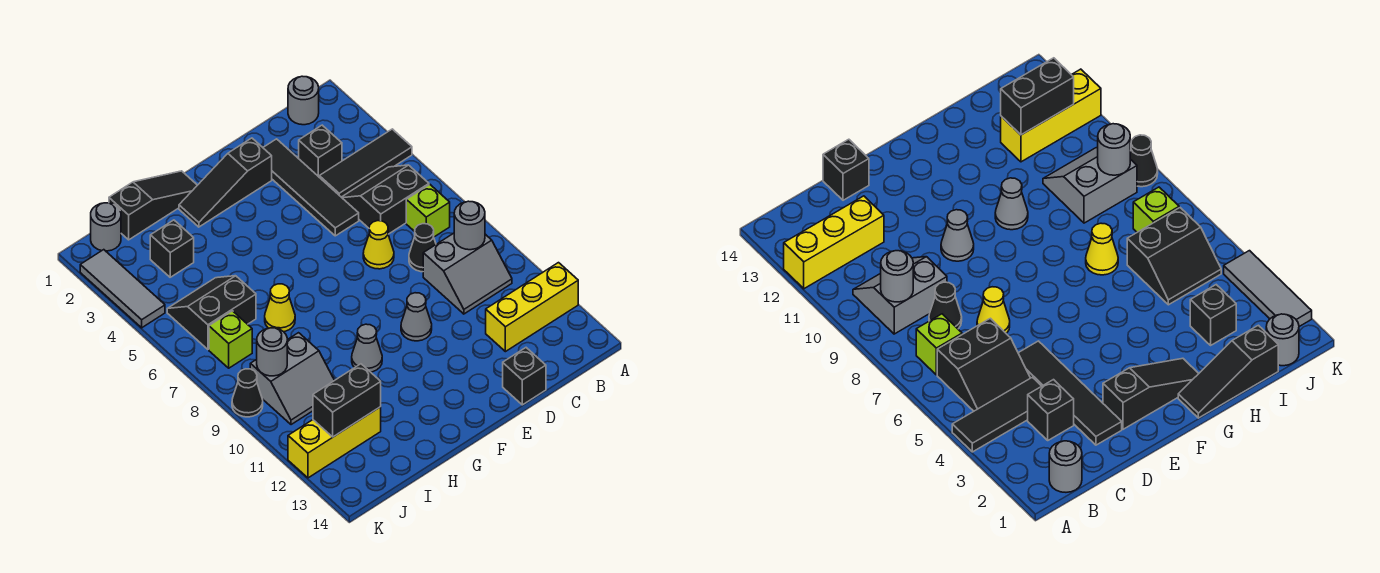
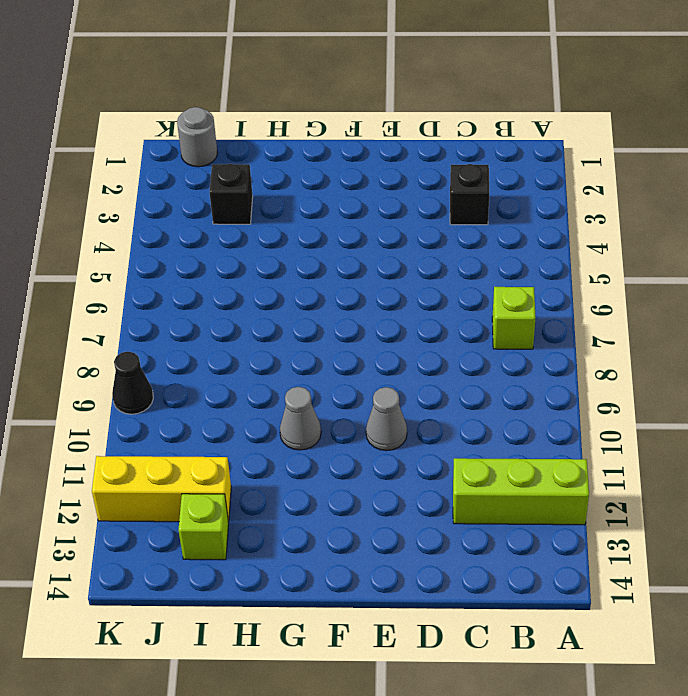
lime 1x3 brick [453,458,589,525] -> yellow 1x3 brick [486,263,578,352]
lime 1x1 brick [178,494,229,560] -> lime 1x1 brick moved to [209,311,252,368]
none -> black 1x3 tile [319,129,412,197]
none -> grey 1x1 round brick [288,76,319,125]
none -> black 2x2 slope [342,165,429,234]

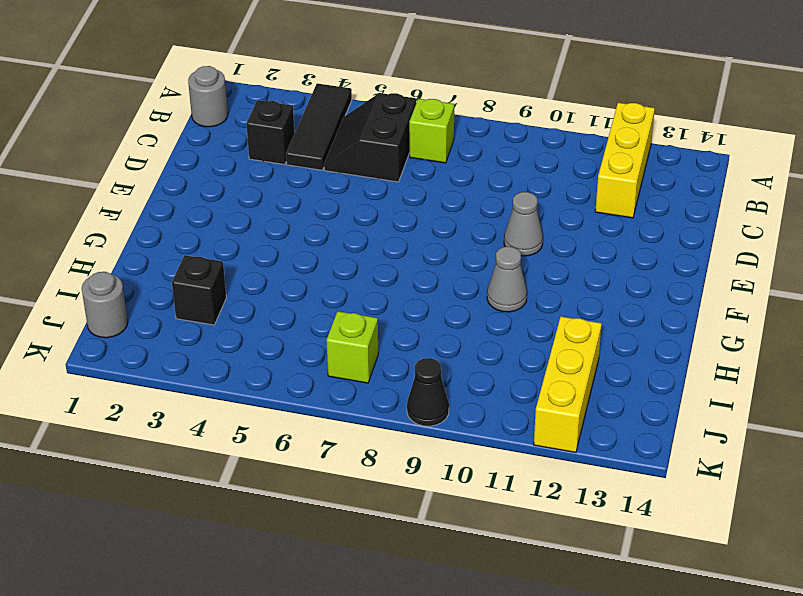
none -> grey 2x2 slope [423,233,512,314]
none -> black 1x1 cone [409,224,436,272]
none -> black 1x4 tile [263,139,359,236]

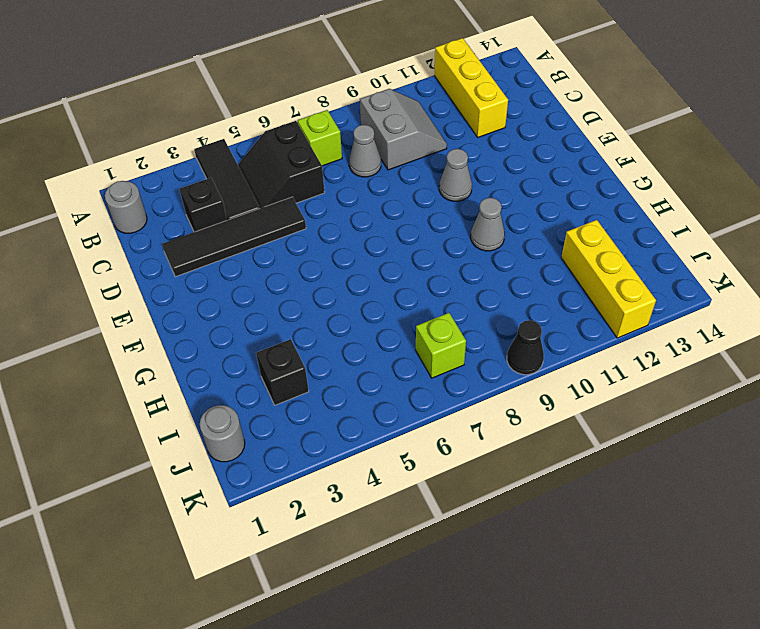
grey 1x1 cone [349,125,381,177] -> black 1x1 cone [409,224,436,272]
none -> yellow 1x1 cone [363,221,394,269]
none -> black 1x1 brick [503,348,546,405]
none -> black 1x3 slope [179,138,272,227]

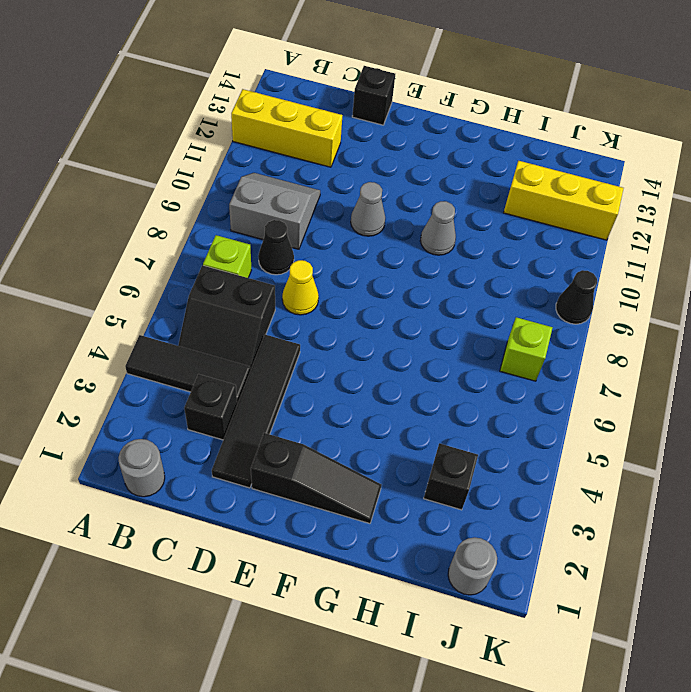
none -> black 1x3 slope [109,171,197,240]
none -> yellow 1x1 cone [265,284,295,332]
none -> black 2x2 slope [167,276,256,349]

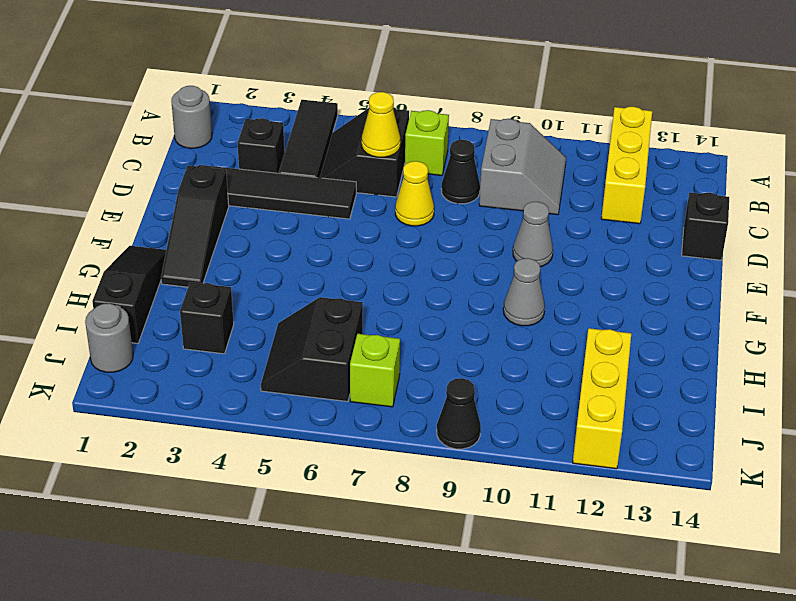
yellow 1x1 cone [362,92,400,157] -> yellow 1x1 cone moved to [265,284,295,332]
none -> grey 2x2 slope [250,333,334,425]
none -> grey 1x3 tile [80,250,165,328]
none -> grey 1x1 round brick [454,201,485,250]

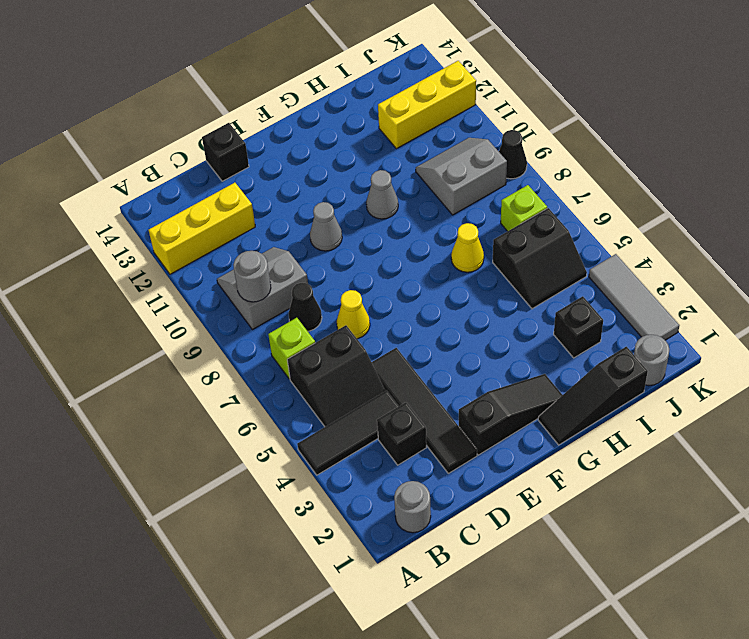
none -> black 1x2 brick [313,364,381,437]
none -> grey 1x1 round brick [257,328,287,376]

